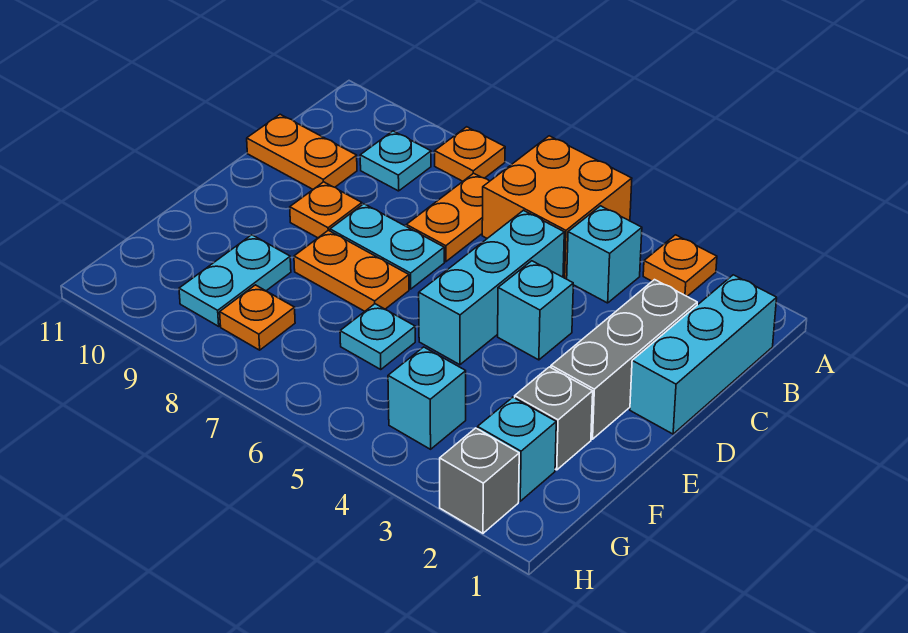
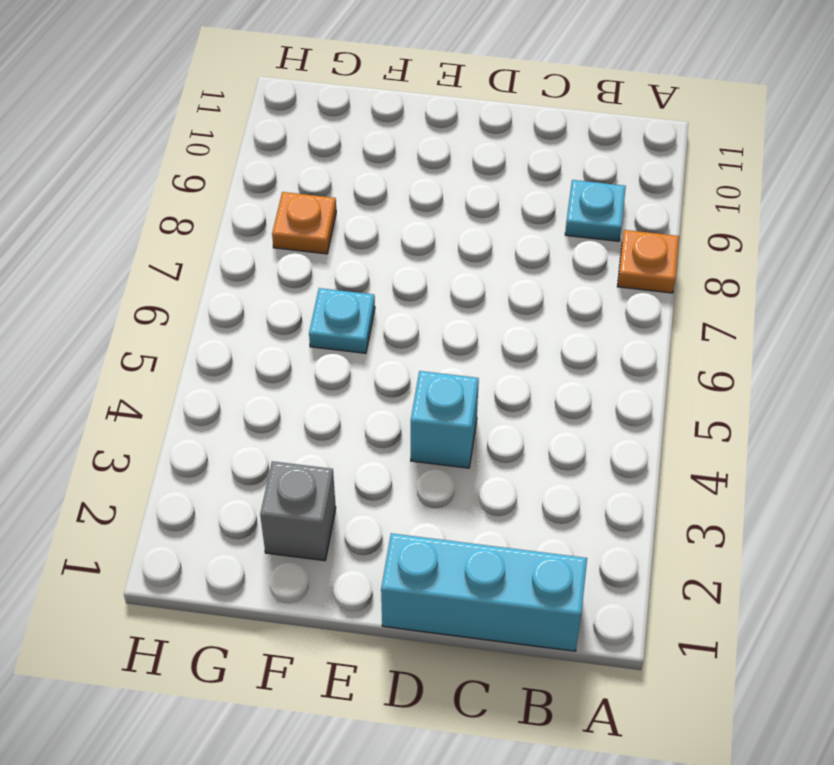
none -> orange 1x1 plate [643,235,717,296]
none -> orange 2x2 brick [482,136,632,279]
none -> cyan 1x1 brick [567,206,642,303]

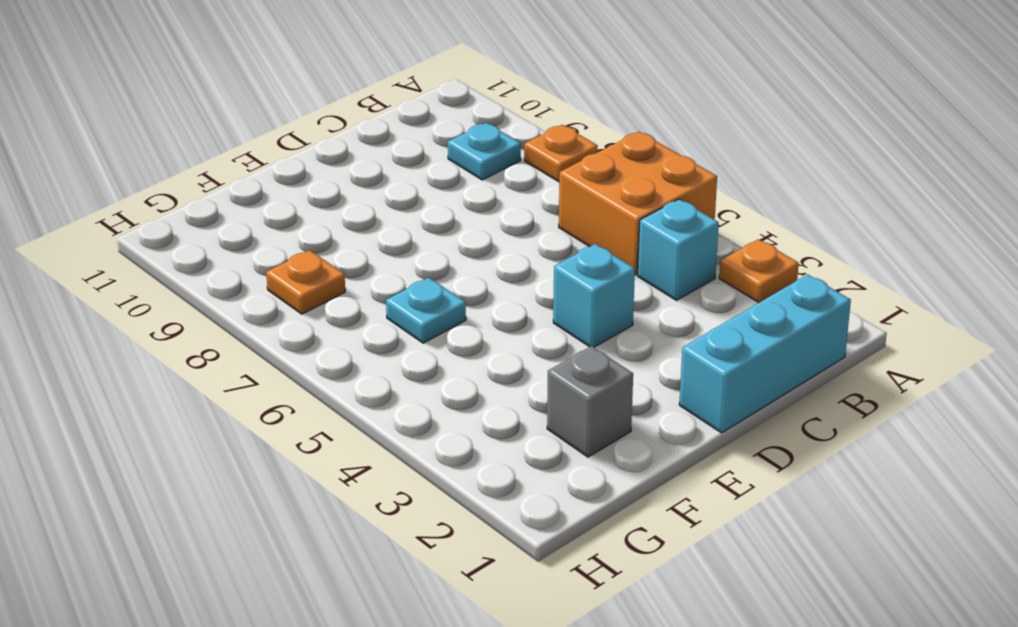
none -> orange 1x2 plate [406,173,489,262]
none -> grey 1x3 brick [551,280,697,439]
none -> cyan 1x3 brick [419,210,564,365]

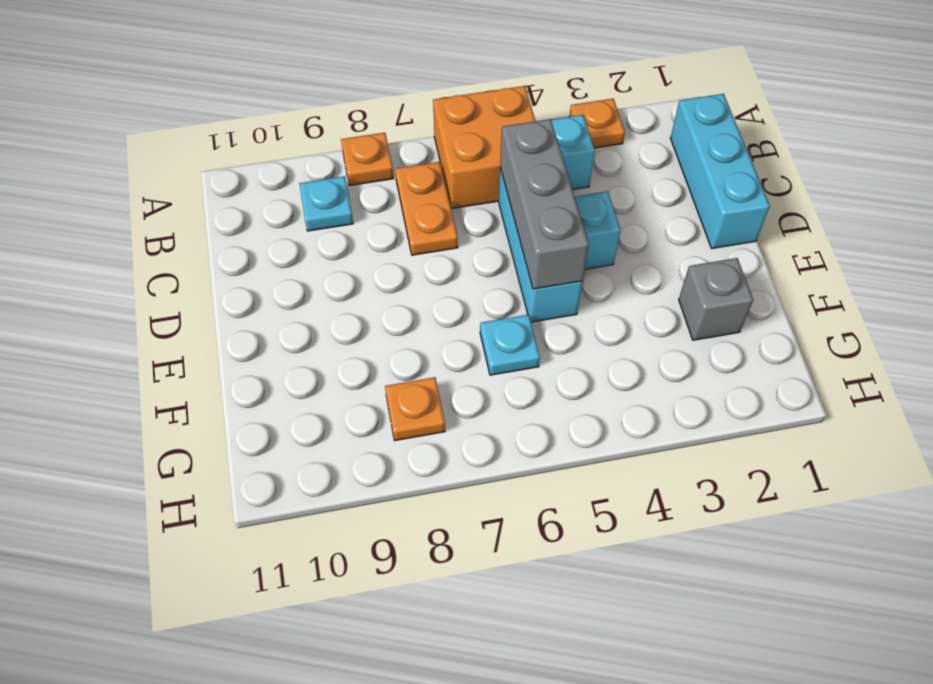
grey 1x3 brick [500,119,589,289] -> grey 1x3 brick moved to [551,280,697,439]
none -> orange 1x2 plate [247,114,357,189]
none -> cyan 1x2 plate [330,204,444,289]
none -> orange 1x1 plate [290,182,362,238]

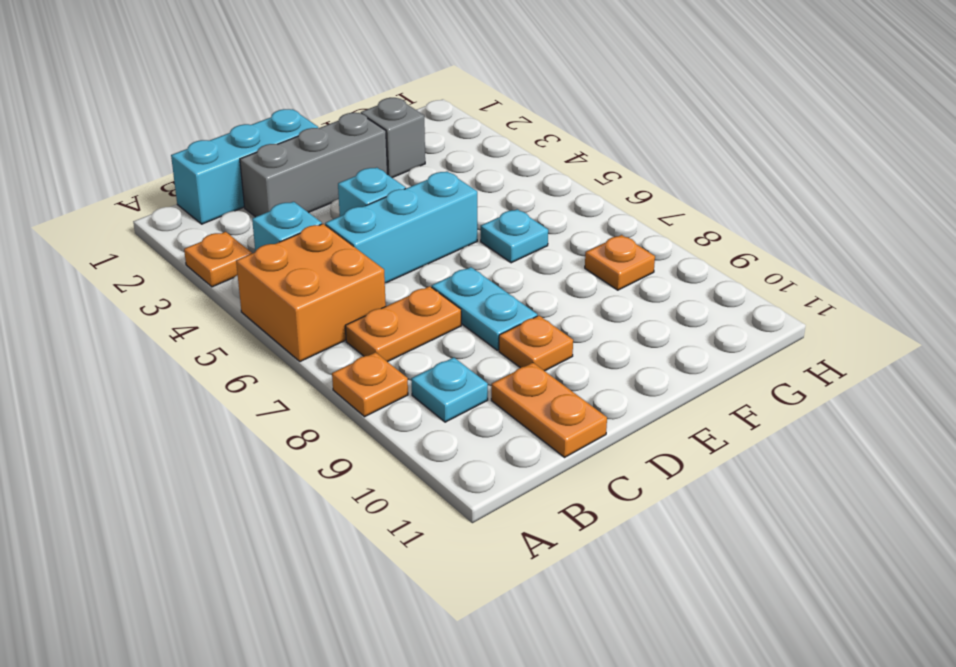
none -> orange 1x2 plate [294,230,409,311]
none -> cyan 1x2 plate [179,235,291,326]
none -> cyan 1x1 brick [478,397,556,501]

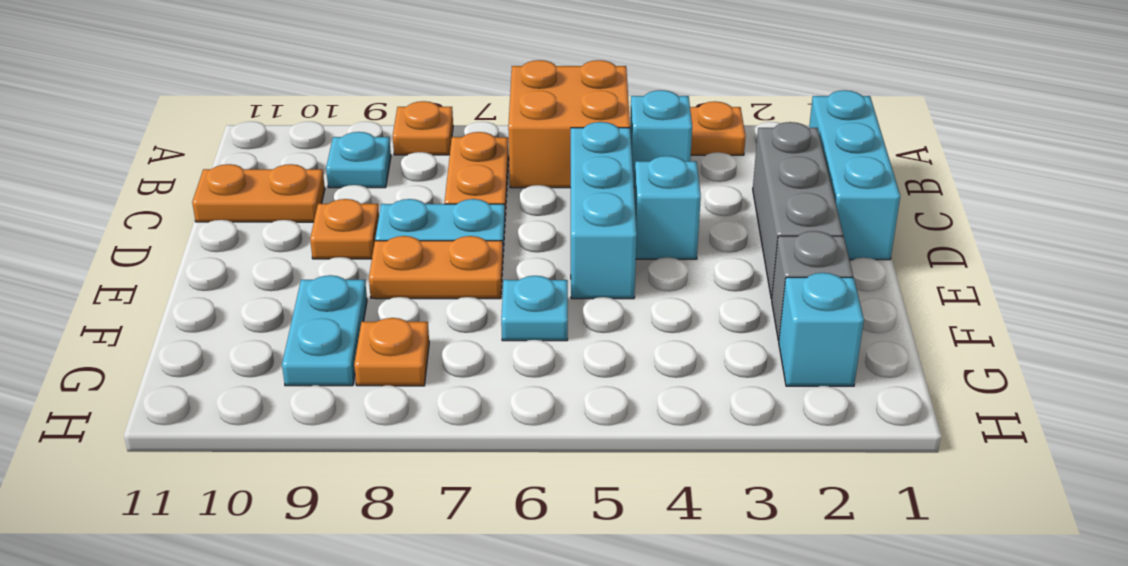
none -> cyan 1x1 brick [388,347,466,449]
none -> grey 1x1 brick [440,428,519,533]

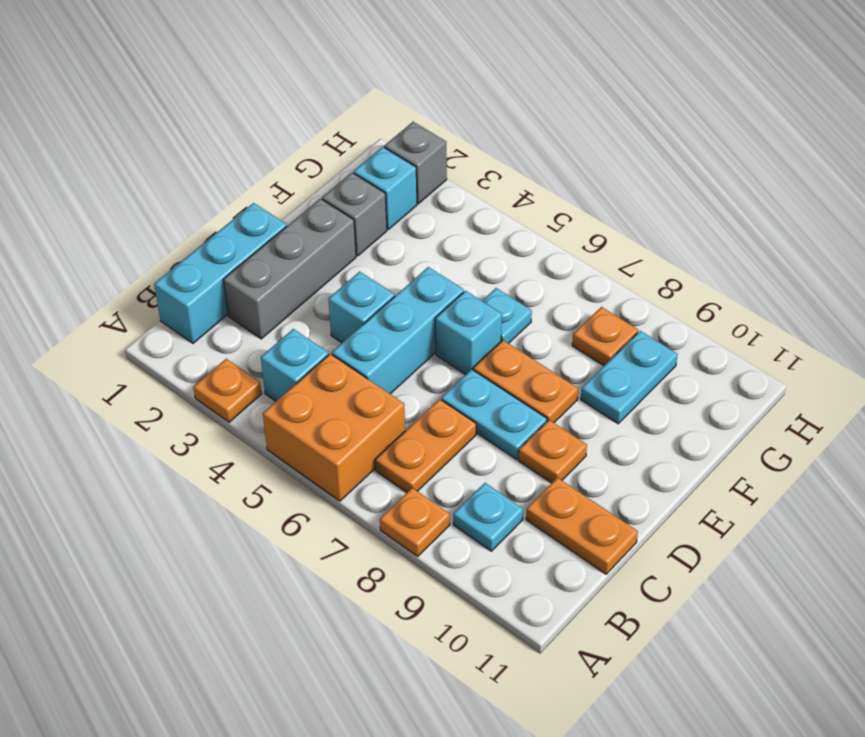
cyan 1x1 brick [435,291,502,375] -> cyan 1x1 brick moved to [388,347,466,449]

